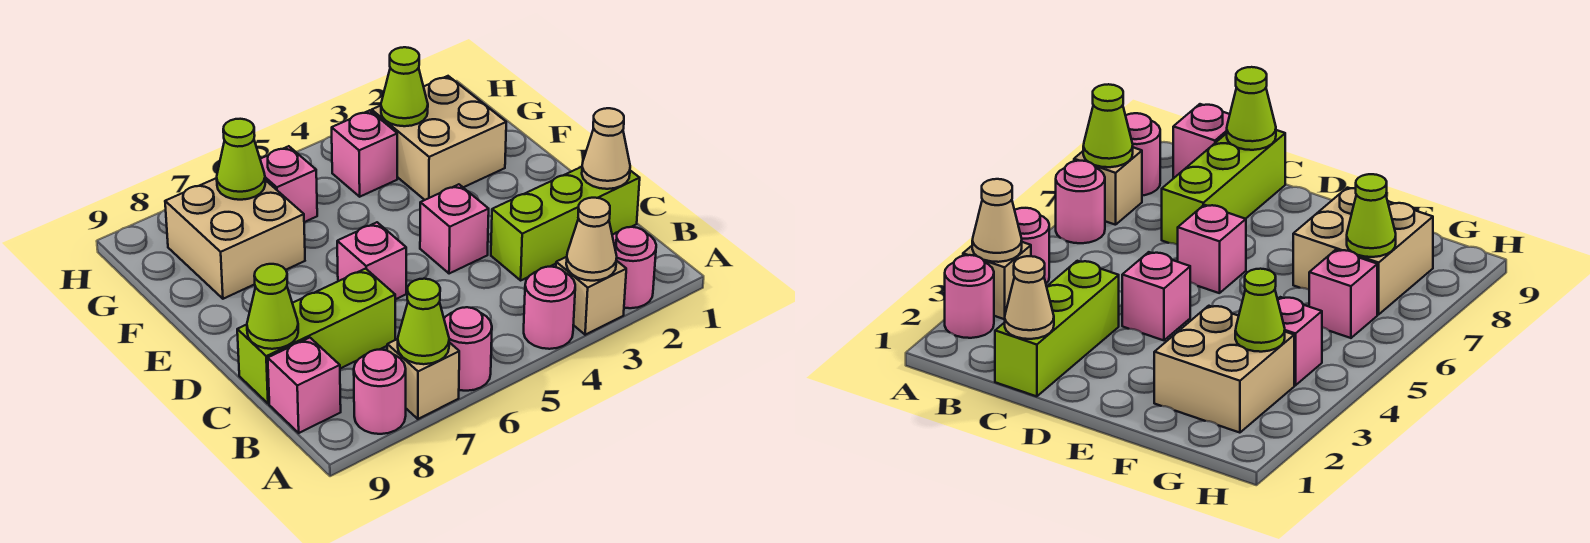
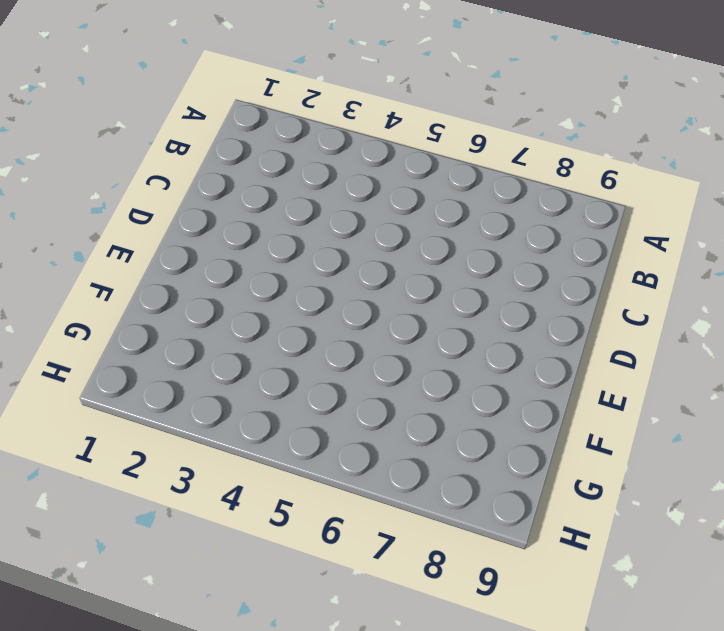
none -> pink 1x1 round brick [612,227,656,308]
none -> tan 1x1 brick [556,257,626,335]
none -> pink 1x1 round brick [524,267,575,349]

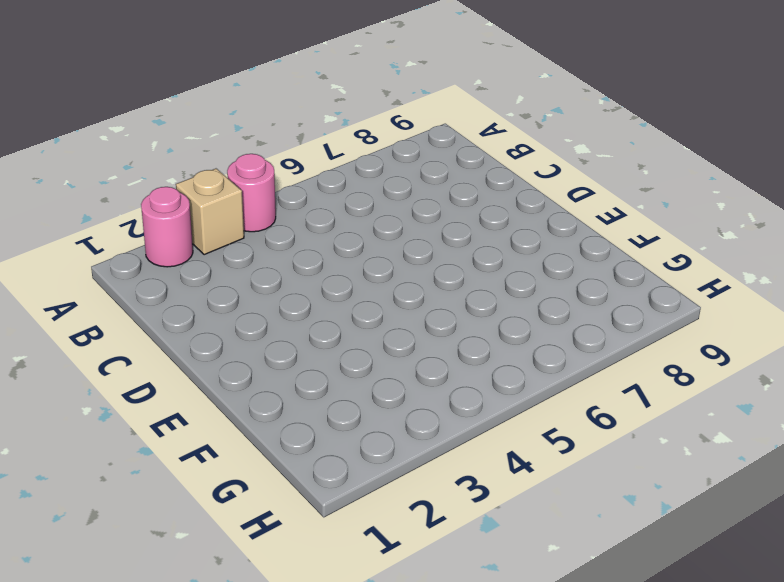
none -> pink 1x1 round brick [444,307,492,391]
none -> tan 1x1 brick [387,339,459,419]
none -> pink 1x1 round brick [354,350,406,434]

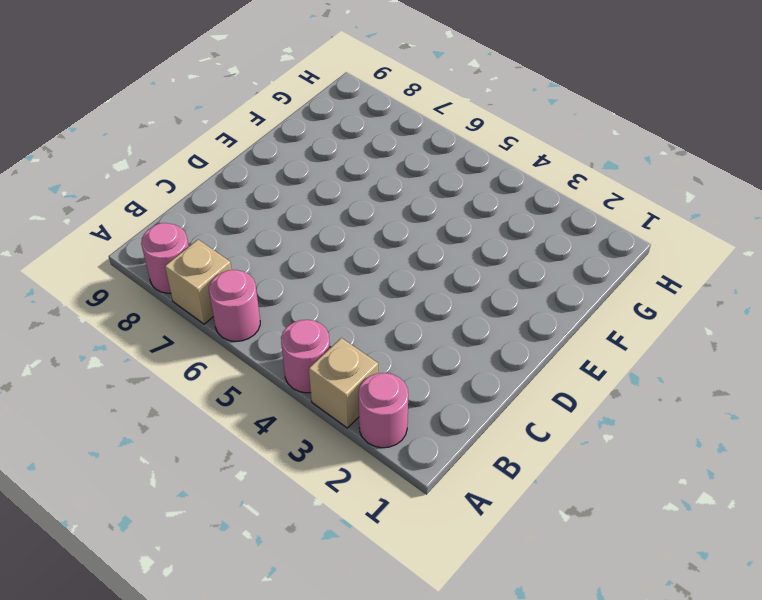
none -> pink 1x1 brick [268,338,341,433]
none -> lime 1x3 brick [491,167,640,280]
none -> lime 1x3 brick [237,269,395,404]

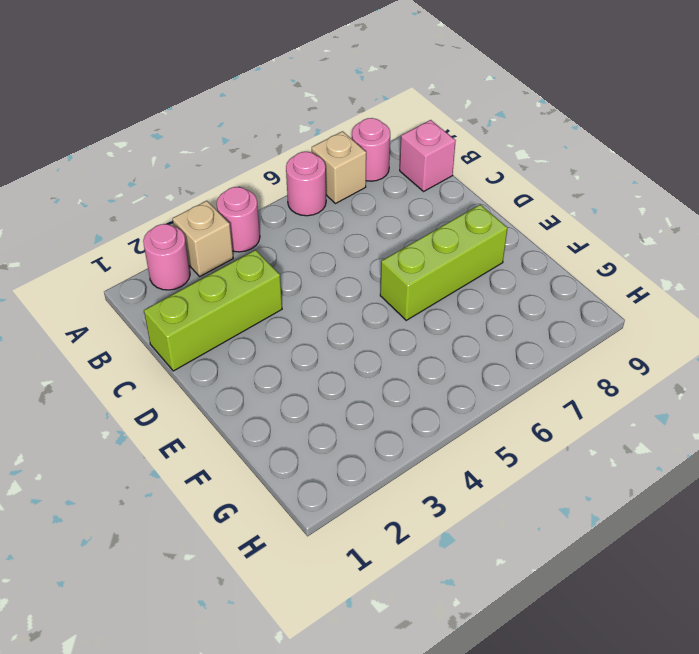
lime 1x3 brick [380,205,507,320] -> lime 1x3 brick moved to [237,269,395,404]
none -> pink 1x1 brick [420,184,489,274]
none -> pink 1x1 brick [337,222,406,299]
none -> tan 2x2 brick [372,76,506,200]

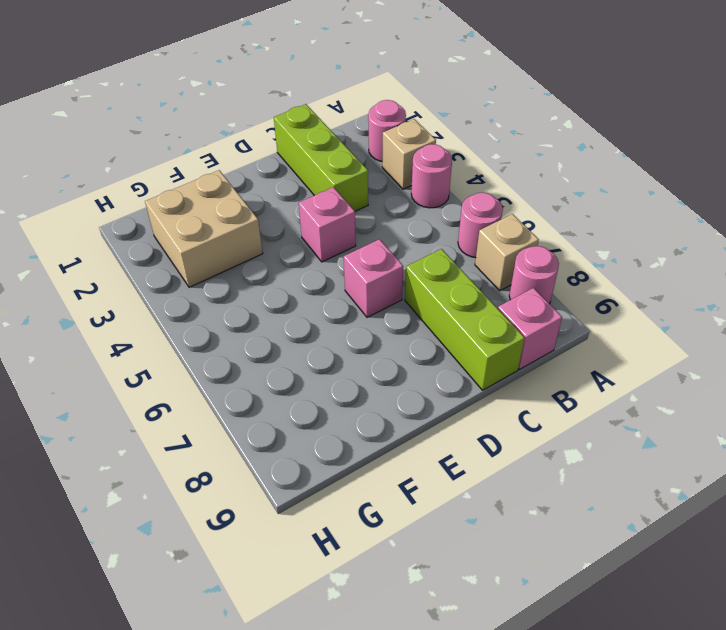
none -> tan 2x2 brick [165,178,305,299]
none -> pink 1x1 brick [332,110,397,197]
none -> pink 1x1 brick [260,146,317,222]

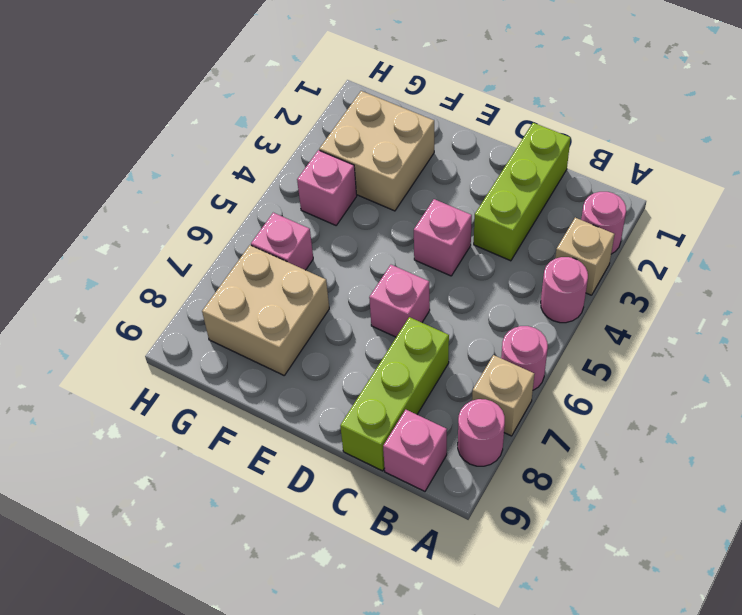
none -> tan 1x1 cone [566,198,617,281]
none -> lime 1x1 cone [398,279,449,364]
none -> tan 1x1 cone [582,108,630,189]

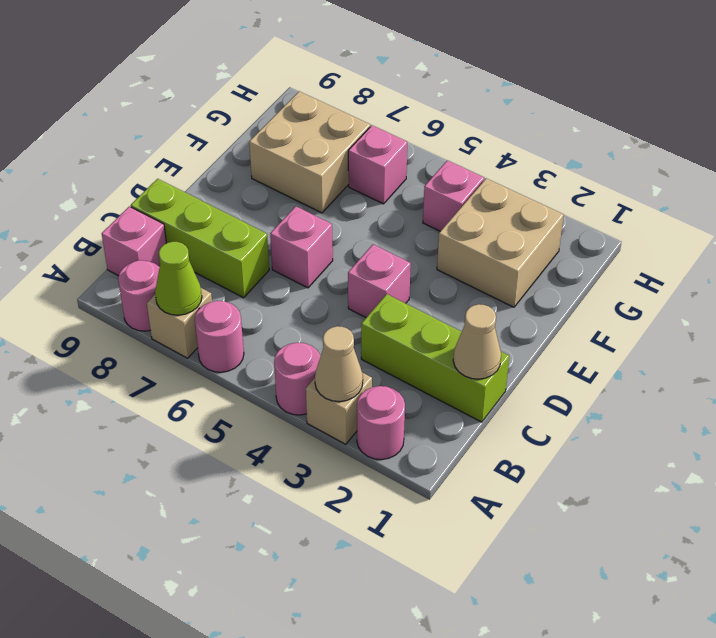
none -> lime 1x1 cone [247,264,298,349]
none -> lime 1x1 cone [381,47,428,126]
none -> lime 1x1 cone [217,119,265,200]

